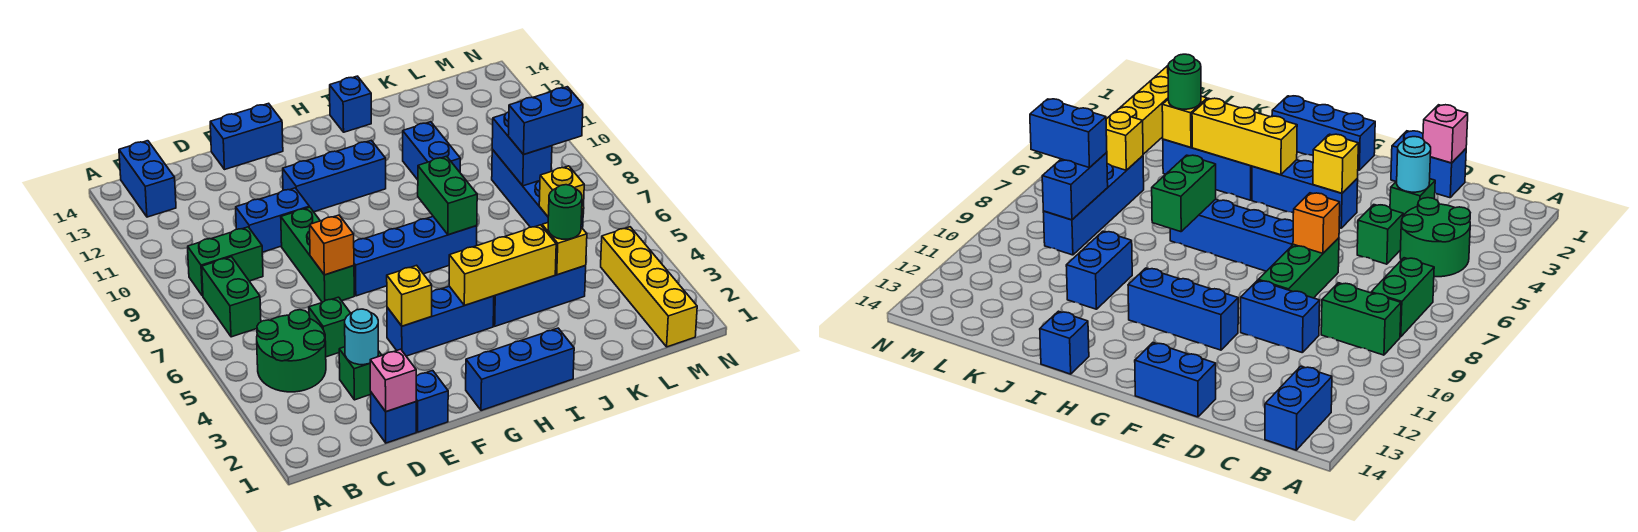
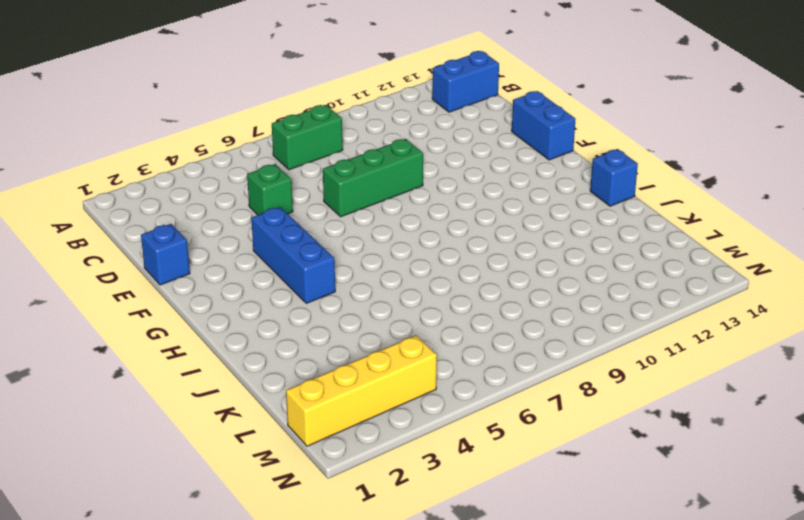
none -> green 2x2 round brick [257,310,326,392]
none -> green 1x2 brick [188,227,263,296]
none -> blue 1x1 brick [371,393,416,443]
none -> green 1x1 brick [339,347,382,400]

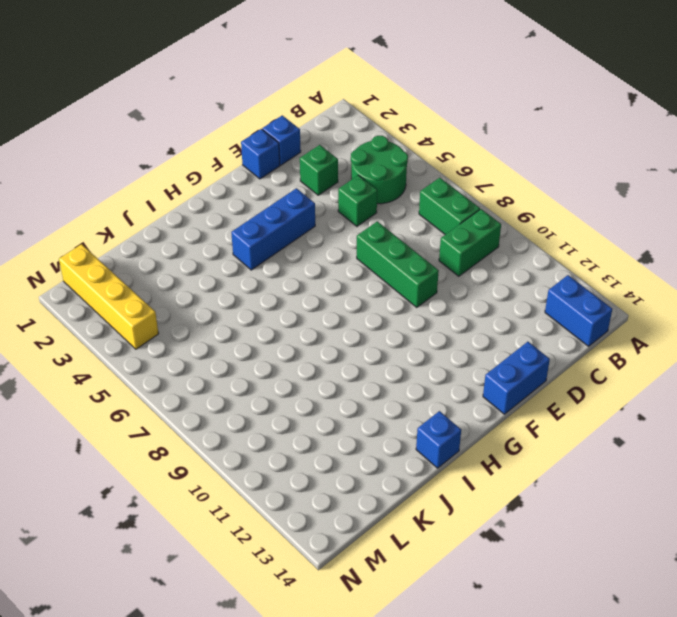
none -> blue 1x2 brick [236,188,309,252]
none -> blue 1x4 brick [354,217,477,296]
none -> blue 1x3 brick [283,140,386,212]
none -> blue 1x3 brick [466,328,574,411]

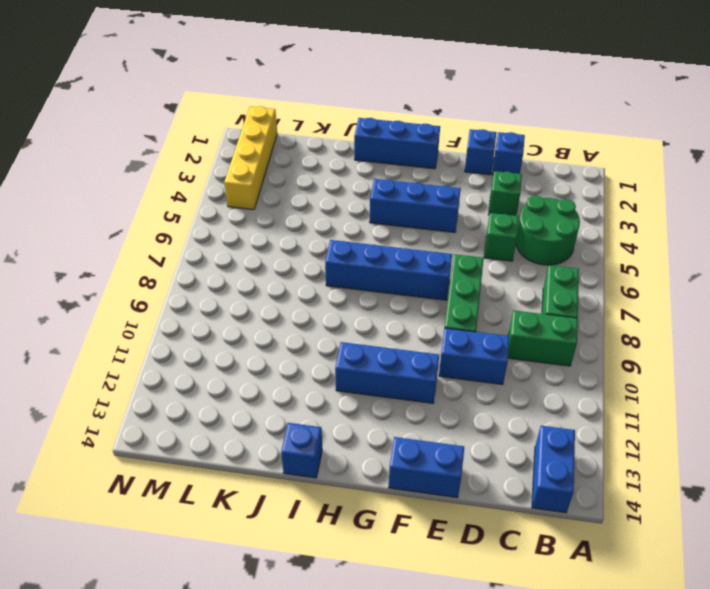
none -> blue 1x3 brick [493,266,586,326]
none -> blue 1x2 brick [403,122,460,180]
none -> blue 1x4 brick [492,150,583,228]
none -> pink 1x1 brick [370,349,416,412]

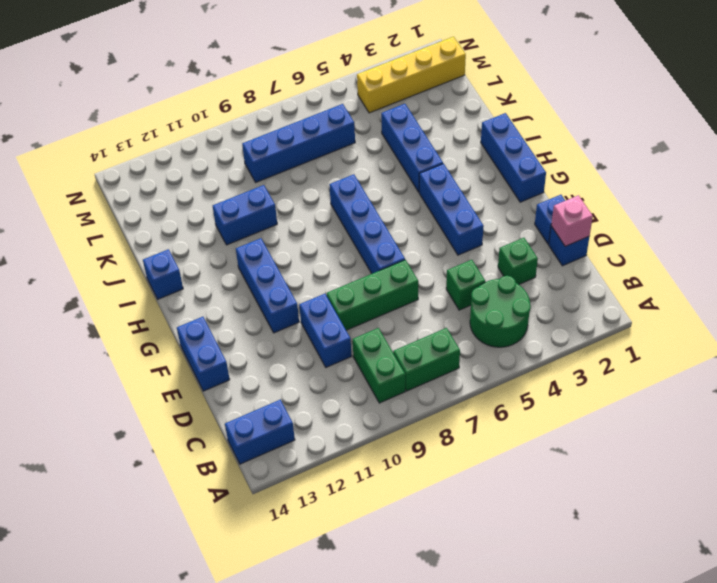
none -> cyan 1x1 round brick [345,309,378,365]
none -> orange 1x1 brick [310,215,354,275]
none -> yellow 1x1 brick [387,265,432,326]
none -> yellow 1x3 brick [449,225,556,305]

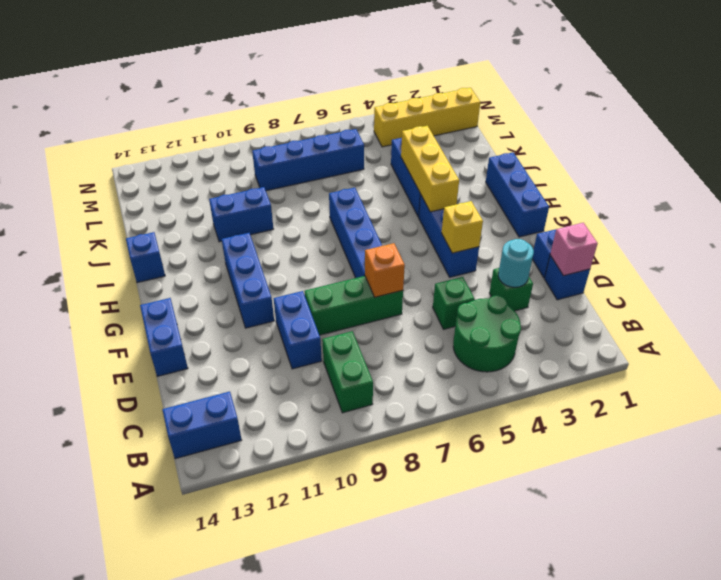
none -> green 1x2 brick [202,257,261,337]
none -> green 1x2 brick [418,156,477,235]
none -> yellow 1x1 brick [542,223,587,275]
none -> yellow 1x1 brick [539,166,584,216]

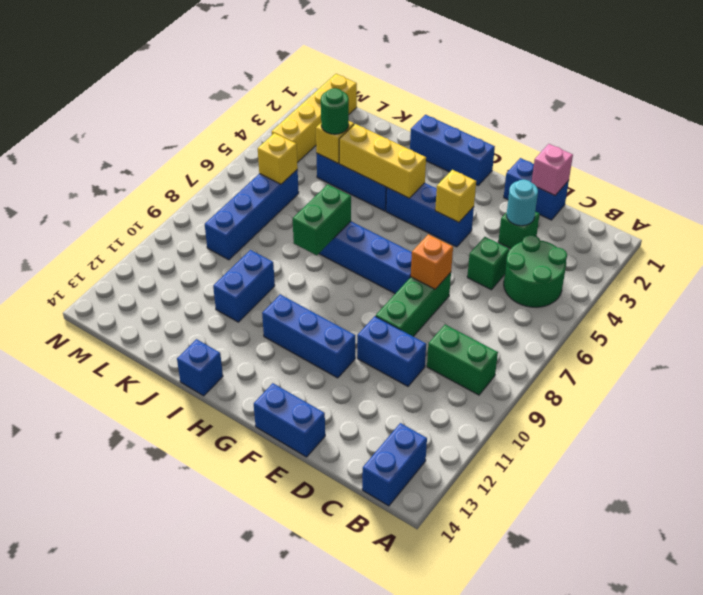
none -> green 1x2 brick [202,257,261,337]
none -> blue 1x2 brick [492,112,552,186]
none -> blue 1x2 brick [508,87,583,154]

